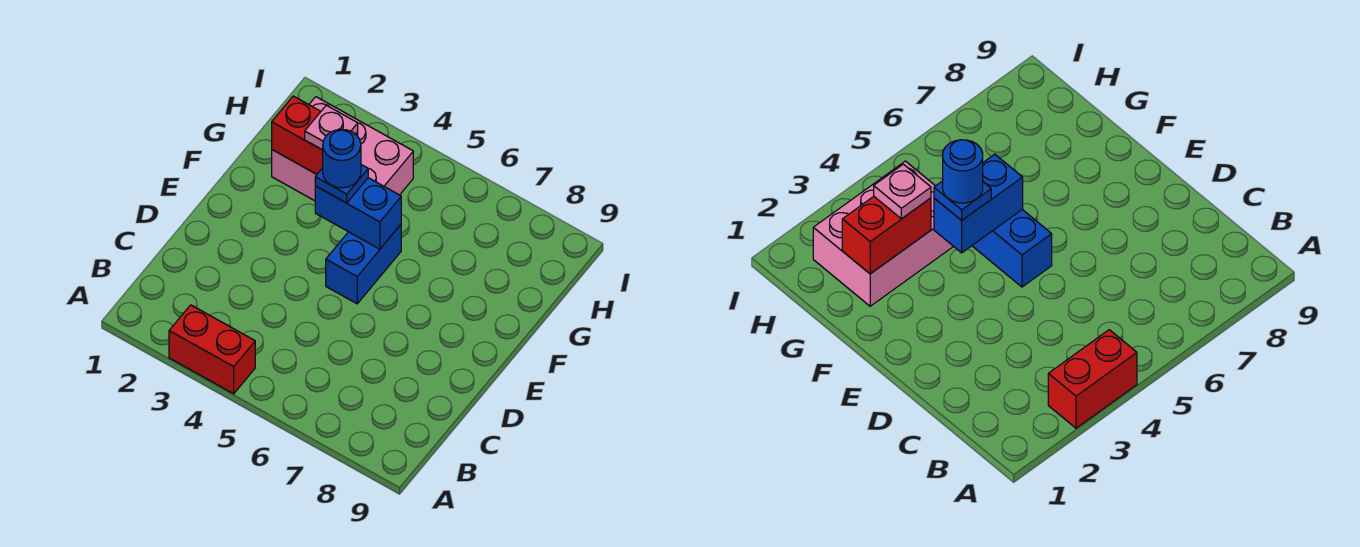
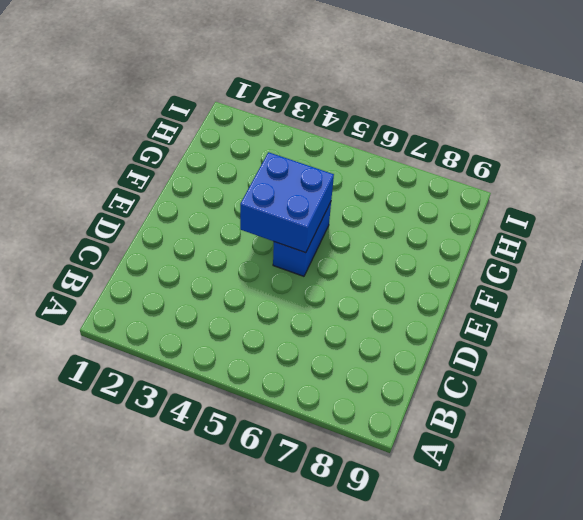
blue 2x2 brick [240,152,334,253] -> blue 1x2 brick [315,178,401,249]
none -> red 1x2 brick [169,305,255,394]
none -> pink 2x3 brick [272,97,413,201]

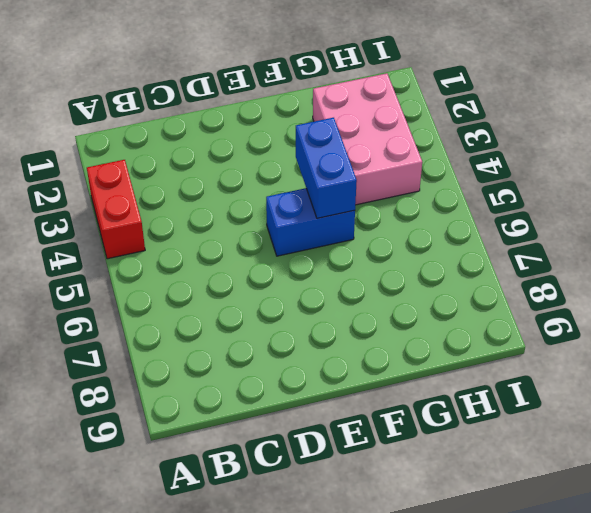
none -> red 1x2 brick [272,96,358,174]
none -> blue 1x1 plate [315,165,368,203]

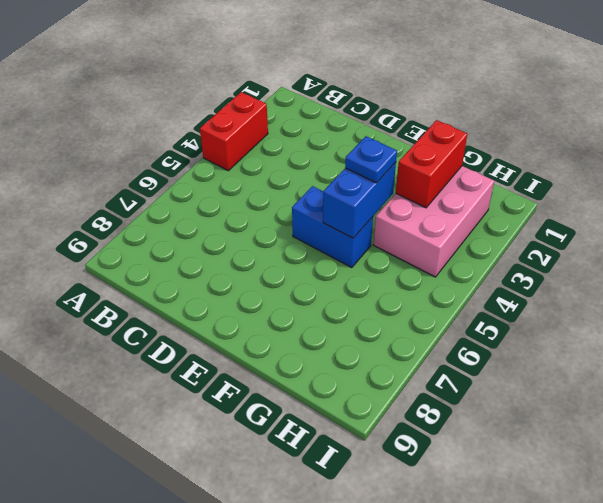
none -> pink 1x1 plate [305,105,358,150]
none -> blue 1x1 round brick [323,129,361,188]

